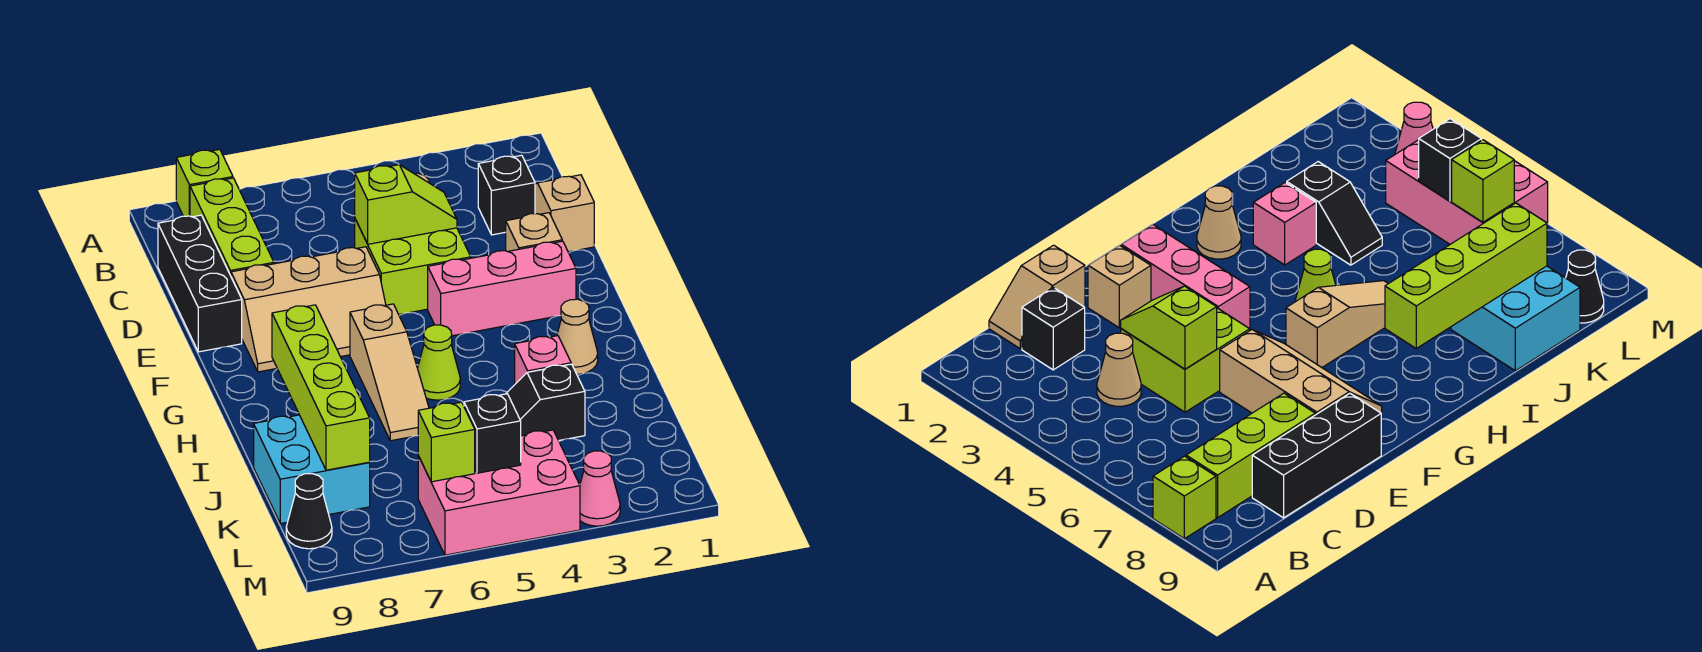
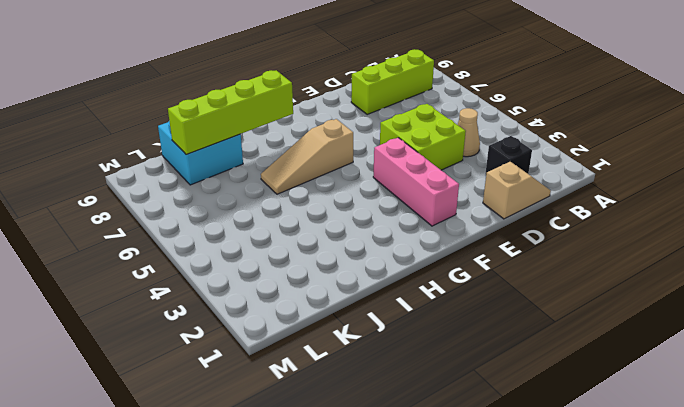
none -> lime 1x1 brick [176,149,233,216]
none -> black 1x3 brick [158,215,242,352]
none -> tan 1x1 brick [506,213,562,252]

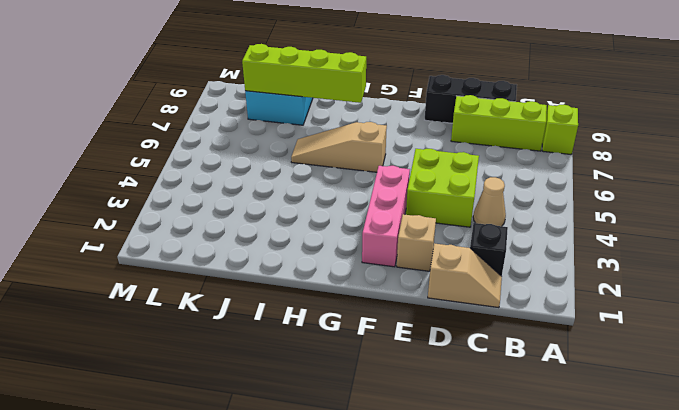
none -> tan 2x3 slope [231,247,386,372]
none -> tan 1x1 cone [557,299,598,374]
none -> lime 1x1 cone [418,325,460,400]

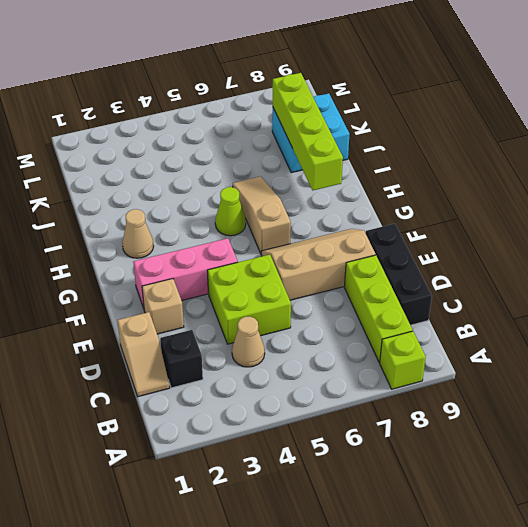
none -> pink 1x1 brick [515,336,571,384]
none -> black 1x2 slope [506,364,585,441]
none -> pink 2x3 brick [418,430,580,555]

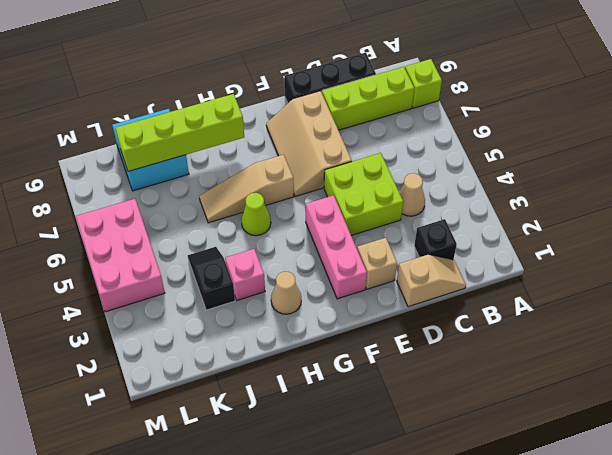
none -> black 1x1 cone [286,474,332,549]
none -> pink 1x1 cone [580,451,620,526]
none -> lime 1x2 slope [355,165,457,244]

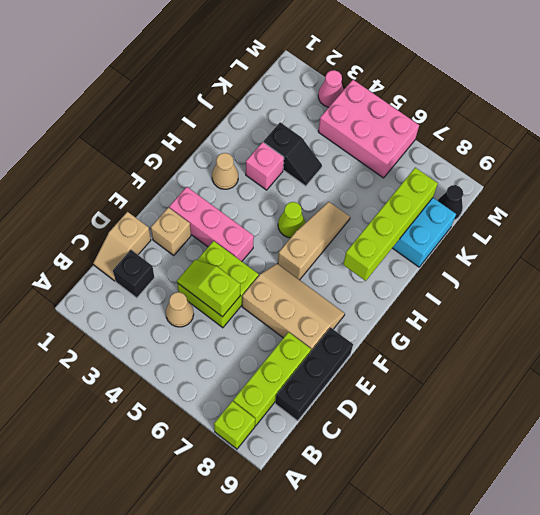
none -> black 1x1 brick [464,394,521,473]
none -> lime 1x1 brick [418,402,475,482]

